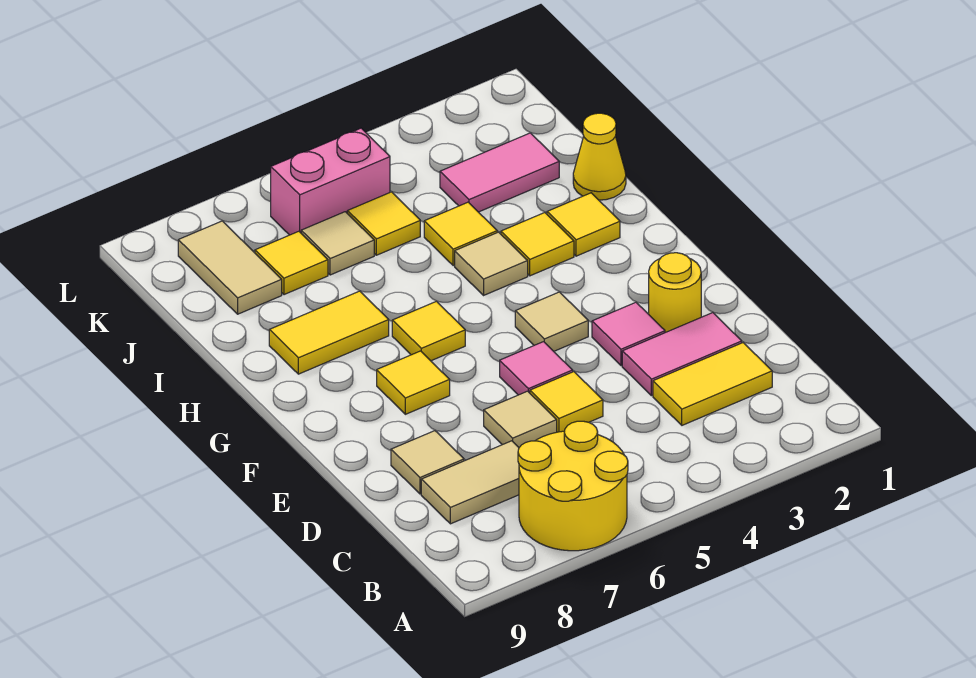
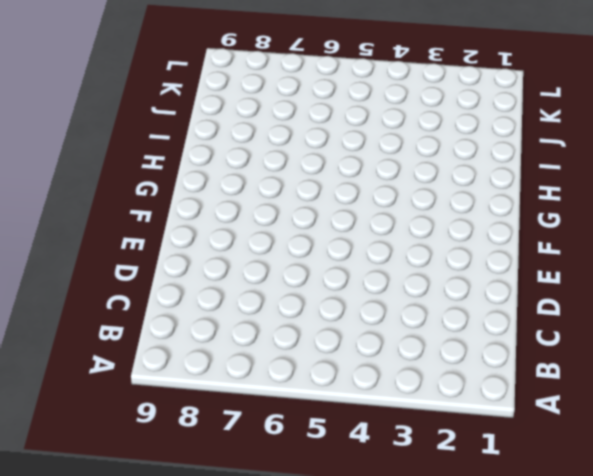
none -> yellow 2x2 round brick [518,421,628,551]
none -> yellow 1x2 tile [653,343,772,425]
none -> tan 1x2 tile [421,441,519,524]

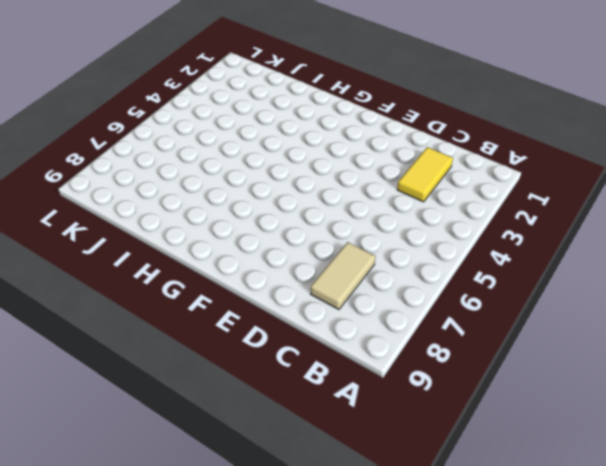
none -> yellow 2x2 round brick [518,421,628,551]
none -> pink 1x2 tile [622,313,742,396]
none -> yellow 1x1 tile [530,372,603,432]

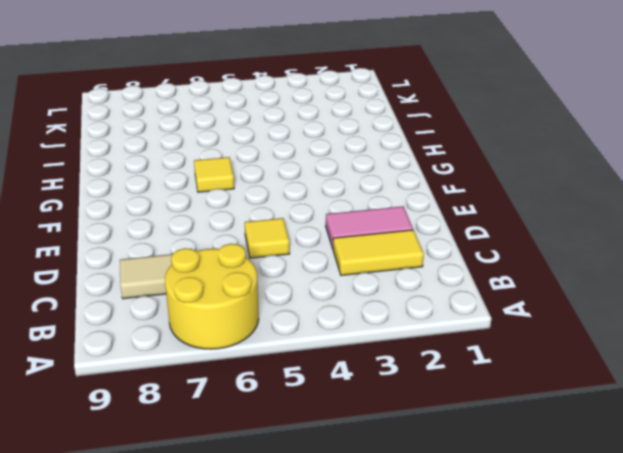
none -> tan 1x1 tile [484,391,557,447]
none -> tan 1x1 tile [391,431,464,494]
none -> yellow 1x1 round brick [649,253,701,333]

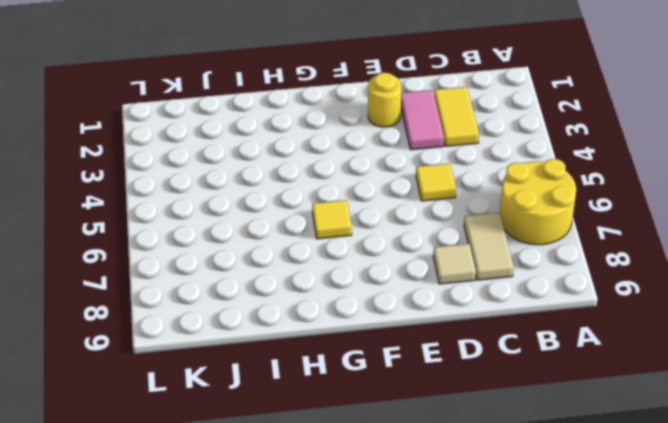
none -> tan 1x1 tile [484,391,557,447]
none -> pink 1x1 tile [592,302,665,366]
none -> pink 1x1 tile [500,342,573,395]

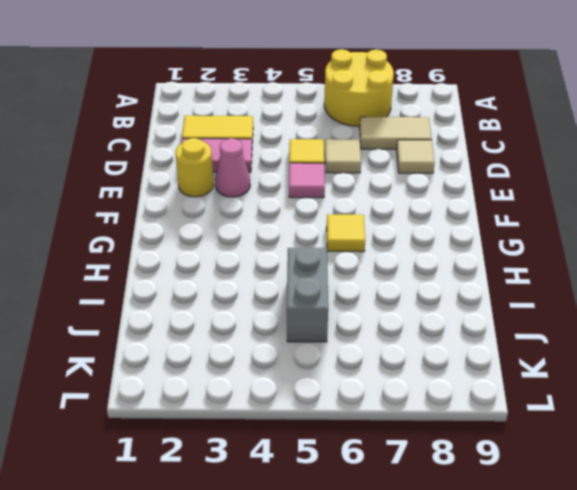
pink 1x1 cone [215,138,250,197] -> pink 1x1 tile [592,302,665,366]
grey 1x2 brick [287,247,328,342] -> yellow 1x1 tile [347,192,420,255]
none -> tan 1x1 tile [515,292,588,351]
none -> yellow 1x1 tile [377,351,450,414]
none -> yellow 1x1 tile [547,193,620,256]

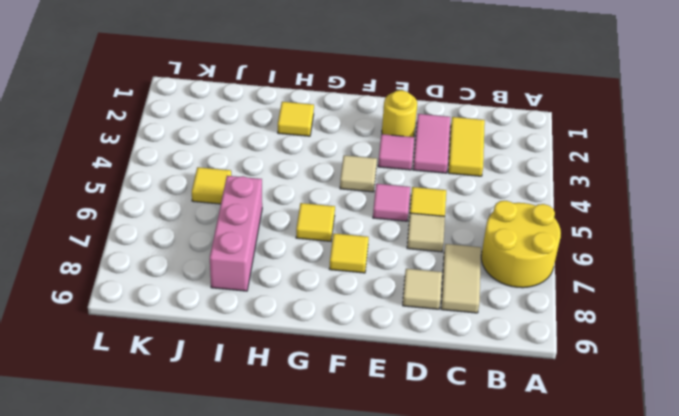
pink 1x3 brick [210,176,262,291] -> none
none -> yellow 1x1 tile [501,213,574,276]
none -> tan 1x1 tile [455,232,528,295]
none -> yellow 1x2 tile [269,291,389,374]

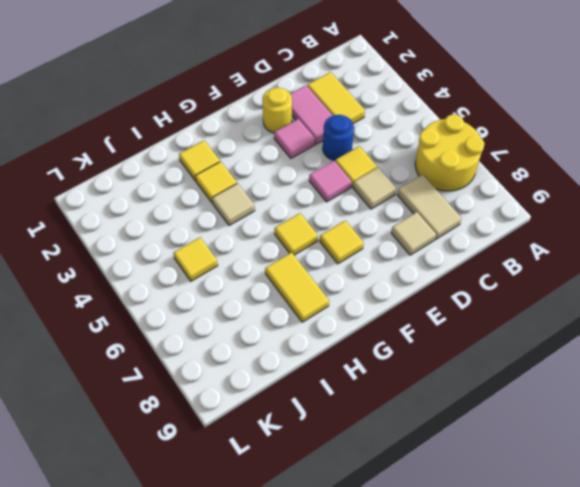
blue 1x1 round brick [323,115,354,160] -> none
none -> tan 1x1 tile [515,292,588,351]
none -> yellow 1x1 cone [573,113,626,200]
none -> yellow 1x1 tile [424,202,497,266]

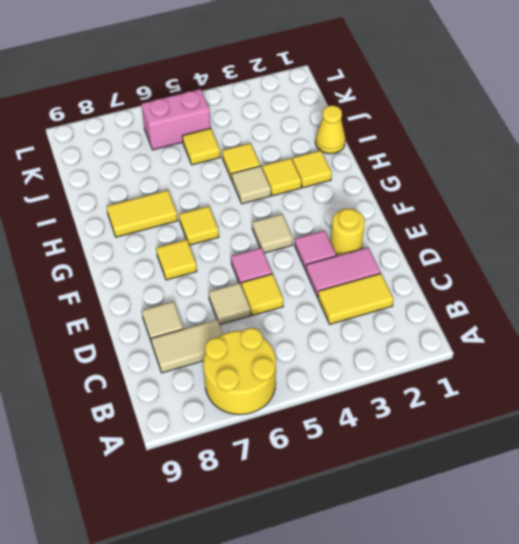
none -> pink 1x2 tile [440,133,559,212]
none -> tan 1x1 tile [301,212,374,275]
none -> yellow 1x1 tile [255,231,328,295]

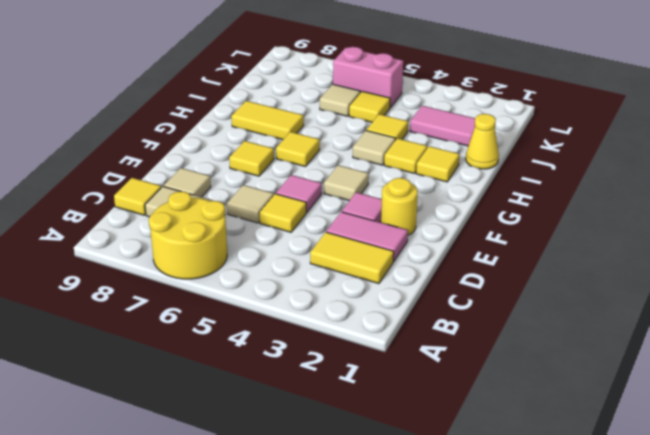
yellow 1x1 tile [114,178,161,215] -> yellow 1x1 tile moved to [255,231,328,295]
none -> tan 1x2 tile [178,221,282,314]

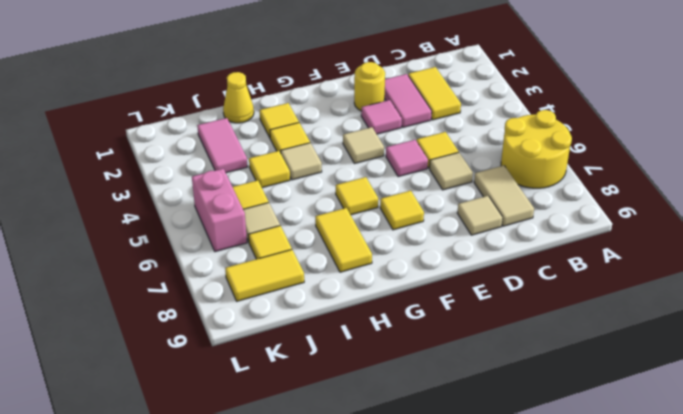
yellow 1x2 tile [225,250,304,301] -> tan 1x2 tile [178,221,282,314]

